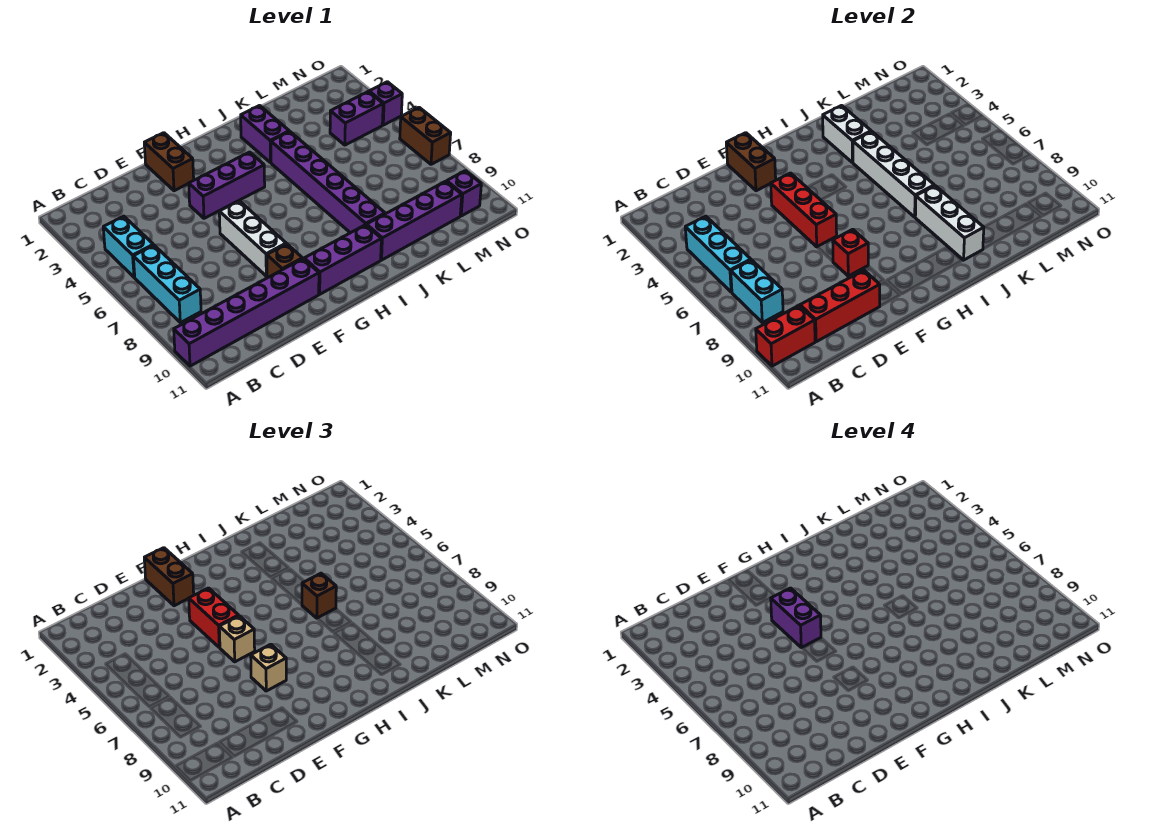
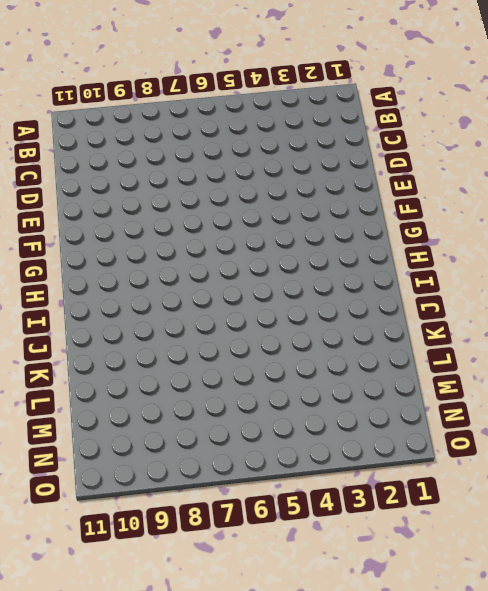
none -> purple 1x6 brick [174,259,319,366]
none -> cyan 1x2 brick [103,216,153,277]
none -> cyan 1x3 brick [133,245,201,323]
none -> brown 1x2 brick [144,133,194,191]

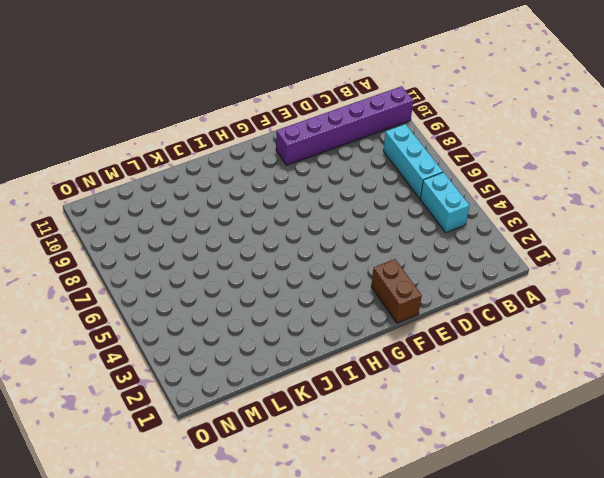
none -> purple 1x3 brick [189,152,265,218]
none -> white 1x3 brick [219,201,286,276]
none -> brown 1x1 brick [267,244,302,277]
none -> purple 1x3 brick [304,225,381,294]

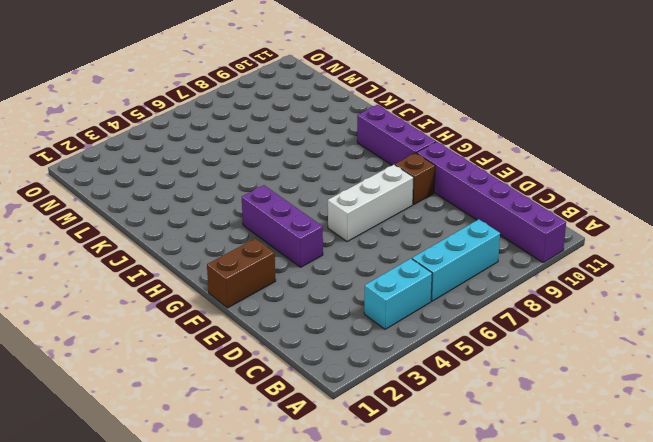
none -> purple 1x2 brick [241,106,289,163]
none -> purple 1x6 brick [271,131,385,233]
none -> purple 1x4 brick [367,181,462,260]
none -> purple 1x2 brick [330,92,383,145]

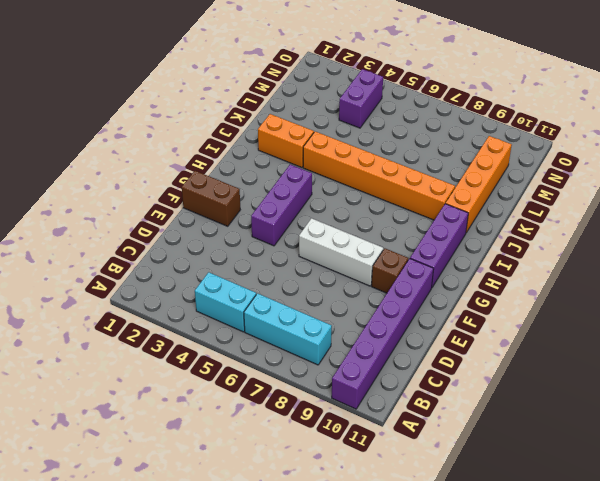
orange 1x2 brick [258,114,314,167] -> purple 1x2 brick [241,106,289,163]
orange 1x6 brick [303,132,455,220] -> purple 1x6 brick [271,131,385,233]
orange 1x4 brick [446,136,512,233] -> purple 1x4 brick [367,181,462,260]
none -> purple 1x1 brick [447,171,481,216]
none -> purple 1x1 brick [369,82,402,125]
none -> brown 1x2 brick [400,107,451,164]
none -> red 1x2 brick [756,306,815,366]

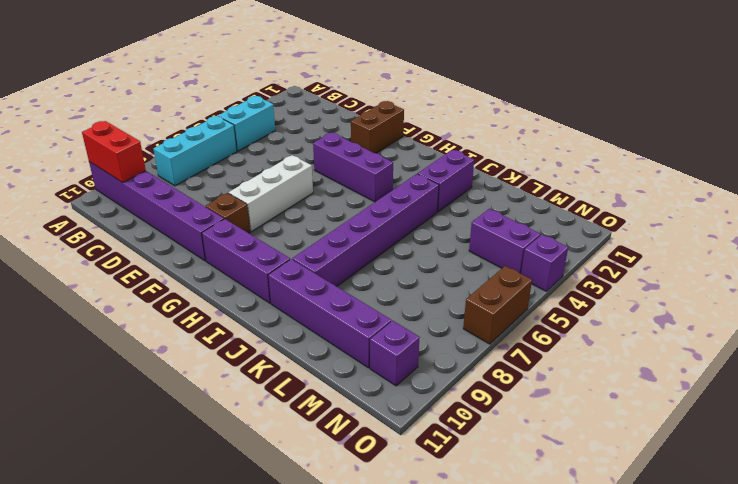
none -> cyan 1x3 brick [685,216,751,292]
none -> cyan 1x2 brick [731,260,783,323]
none -> red 1x3 brick [800,270,880,342]
none -> brown 1x2 brick [726,133,776,191]

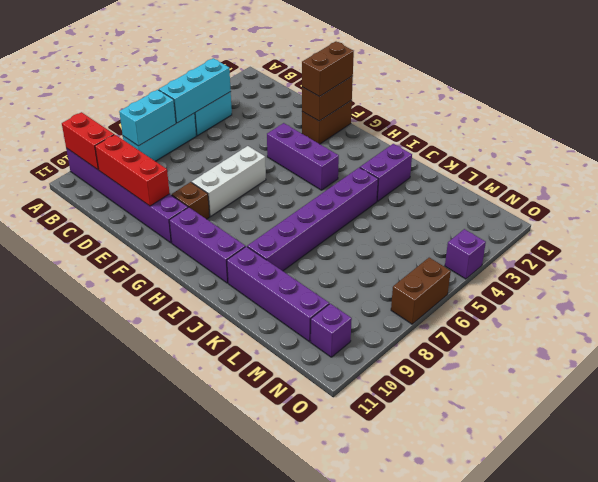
none -> purple 1x2 brick [330,92,383,145]
none -> red 1x3 brick [771,173,837,247]
none -> red 1x1 brick [833,229,868,276]
none -> white 1x2 brick [823,106,871,163]

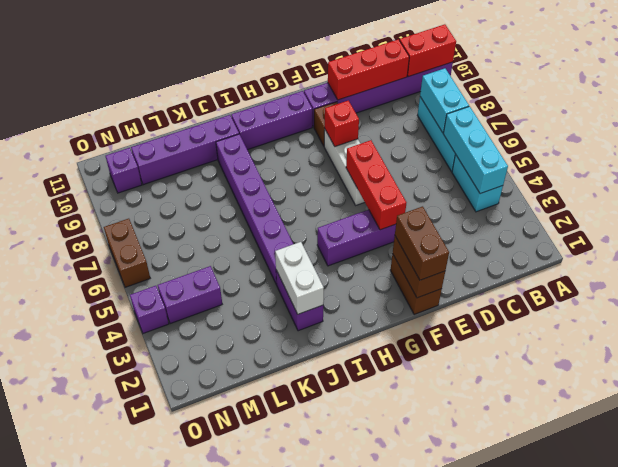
none -> white 1x4 brick [853,131,934,217]
none -> white 1x3 brick [915,186,984,260]
none -> red 1x2 brick [189,588,239,648]
none -> tan 1x1 brick [219,616,255,662]

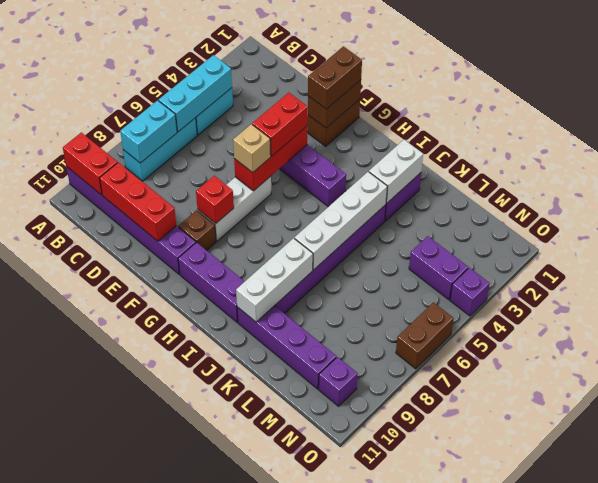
none -> tan 1x1 brick [251,644,286,691]
none -> brown 1x1 brick [302,573,336,618]
none -> purple 1x2 brick [771,588,821,647]

